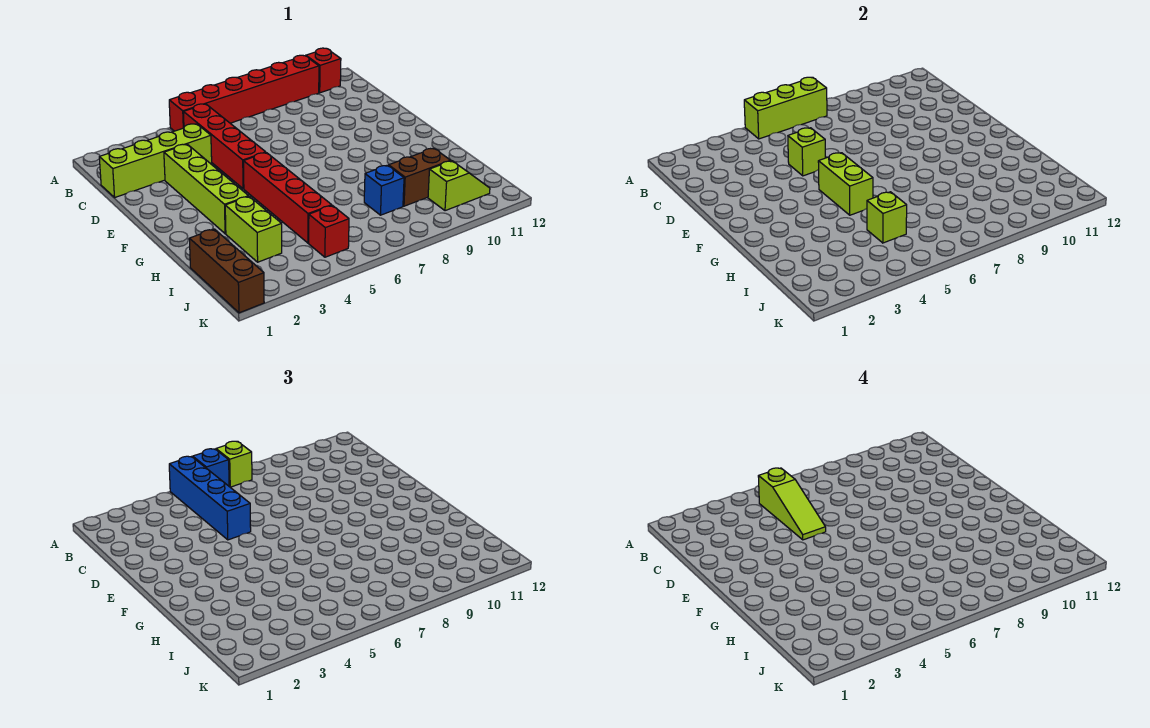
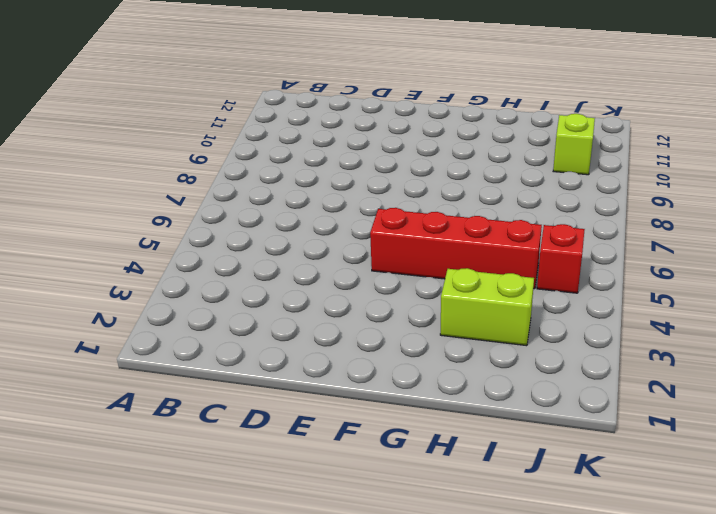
none -> red 1x6 brick [169,55,319,131]
none -> red 1x1 brick [306,48,341,93]
none -> red 1x4 brick [183,104,266,189]

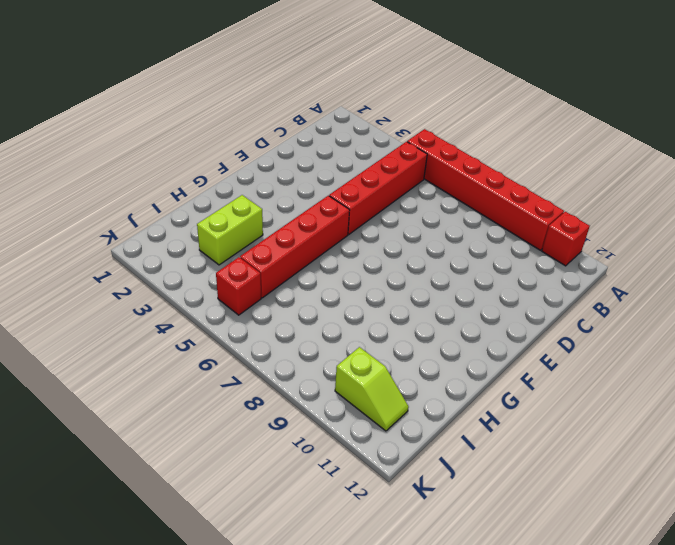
none -> lime 1x4 brick [99,124,212,197]
none -> lime 1x4 brick [164,144,249,234]
none -> brown 1x3 brick [189,229,264,313]

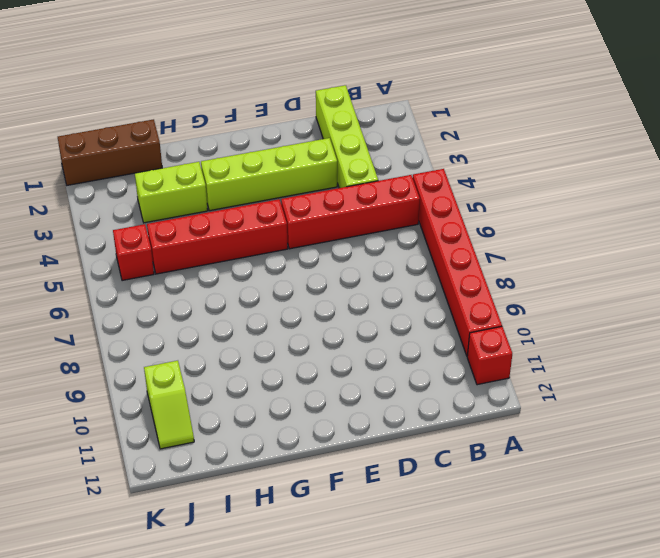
none -> blue 1x1 brick [364,165,404,215]
none -> brown 1x2 brick [389,148,451,206]
none -> lime 1x3 brick [744,77,827,139]

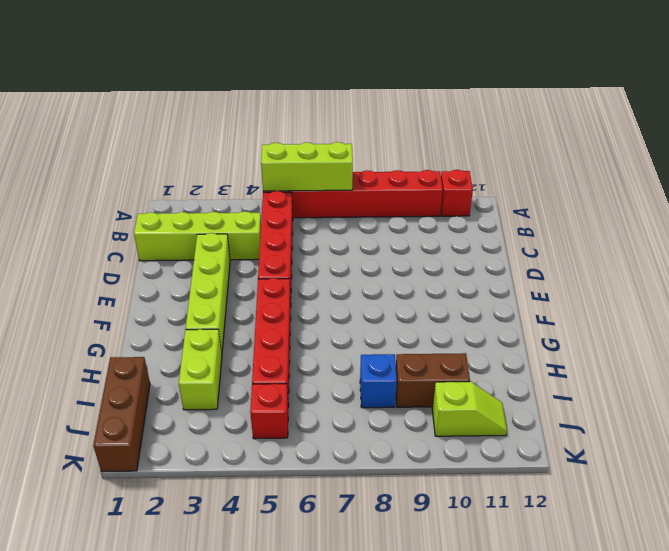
none -> lime 1x1 brick [788,128,825,176]
none -> lime 1x2 brick [818,153,873,215]
none -> lime 1x1 brick [867,192,907,243]

